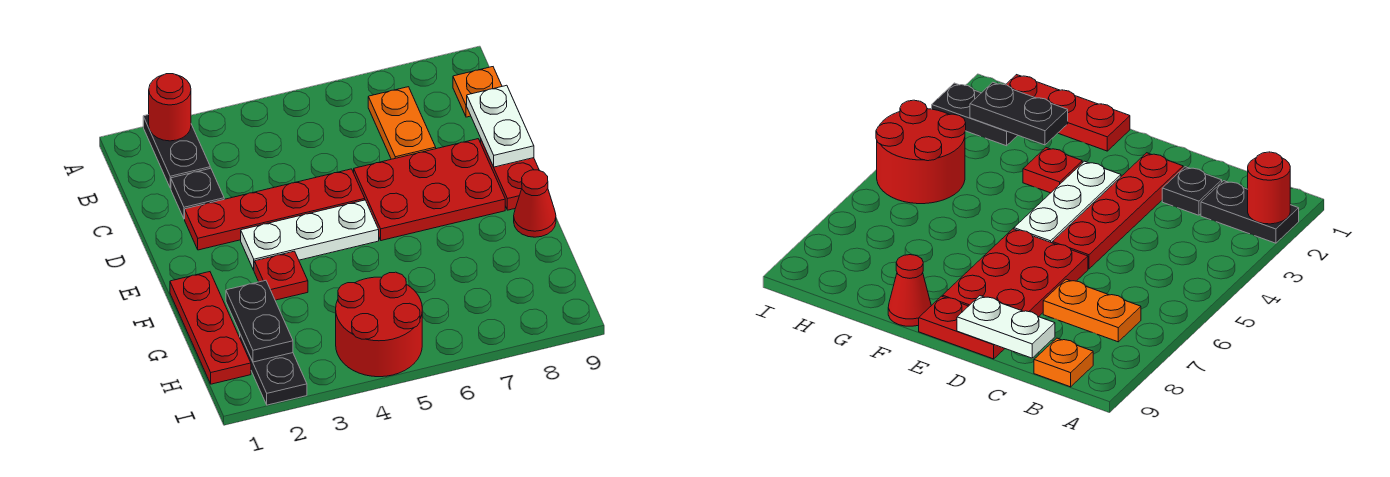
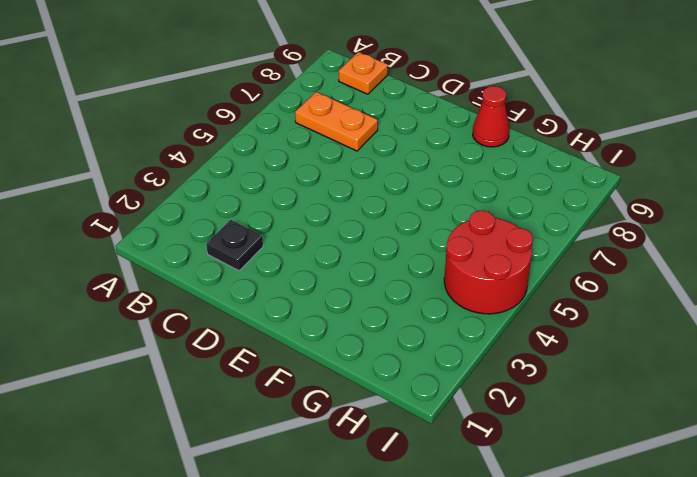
none -> black 1x2 plate [143,115,210,188]
none -> red 1x4 plate [185,169,365,250]
none -> red 2x3 plate [354,139,505,241]

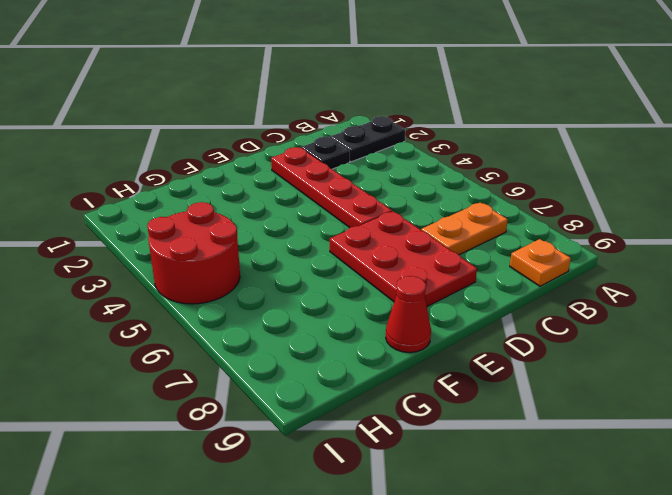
none -> red 1x2 plate [481,140,539,210]
none -> white 1x3 plate [241,200,379,270]
none -> red 1x3 plate [170,272,251,384]

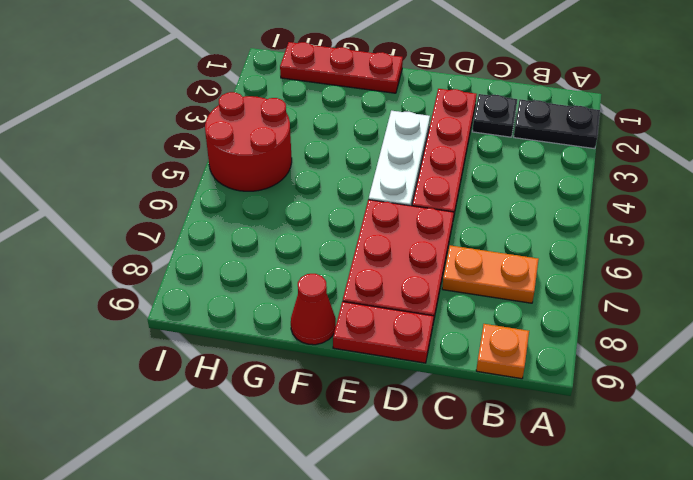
none -> red 1x1 plate [254,251,308,300]
none -> black 1x2 plate [240,335,307,405]
none -> red 1x1 round brick [149,74,191,141]

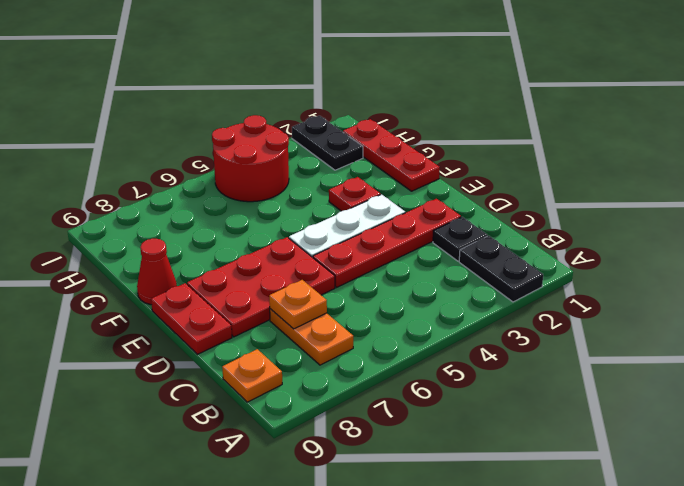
orange 1x1 plate [269,280,327,329] -> none
none -> red 1x1 round brick [149,74,191,141]
none -> white 1x2 plate [467,85,534,167]
none -> black 1x2 plate [226,280,293,362]

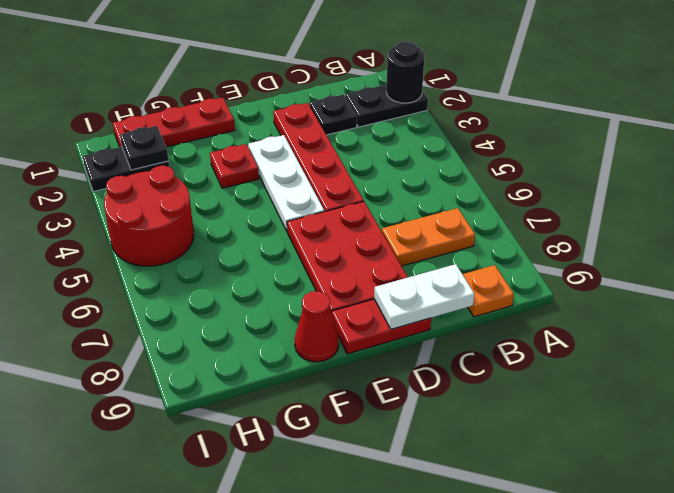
black 1x1 round brick [386,41,425,103] -> red 1x1 round brick [149,74,191,141]
black 1x1 plate [120,126,169,170] -> black 1x2 plate [226,280,293,362]

